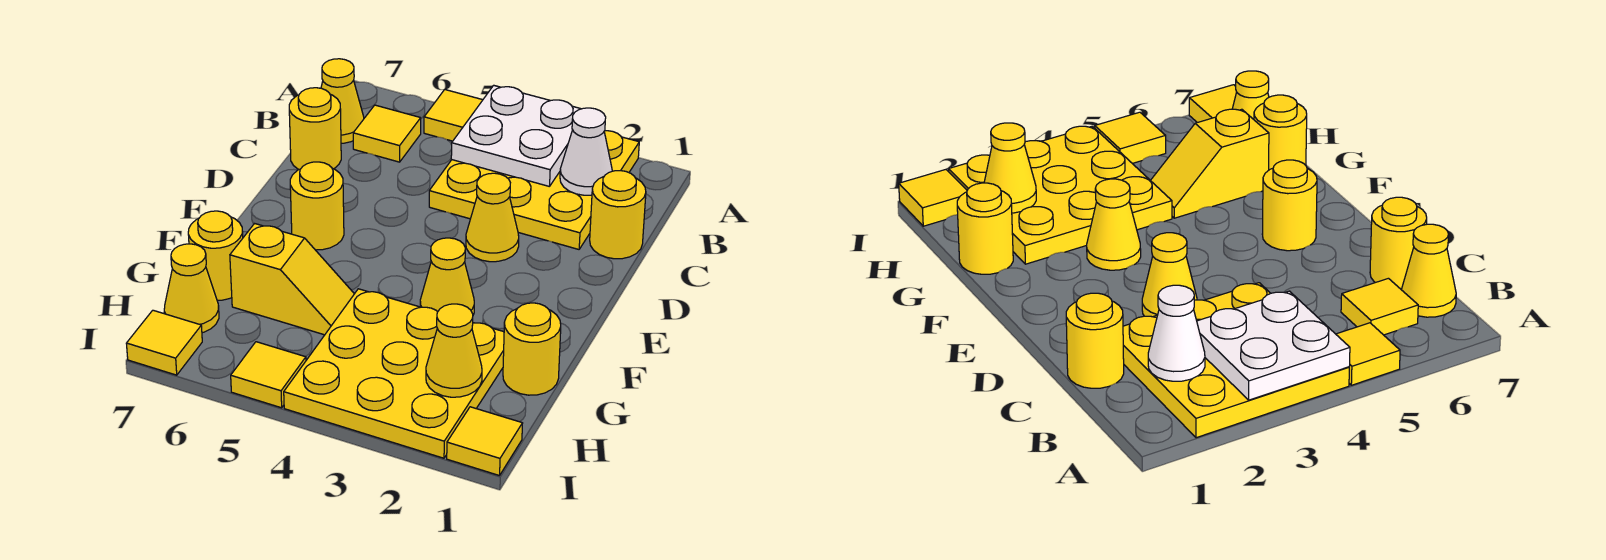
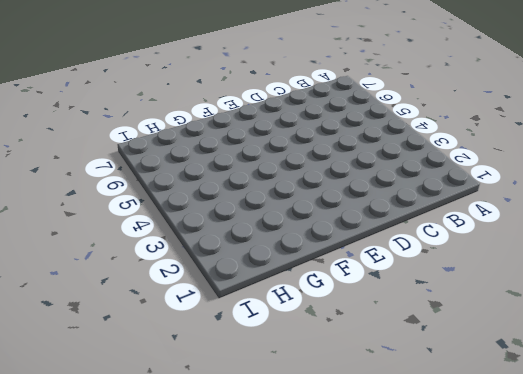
none -> yellow 3x3 plate [429,131,639,249]
none -> yellow 1x1 tile [424,90,482,141]
none -> yellow 1x1 tile [353,105,421,162]

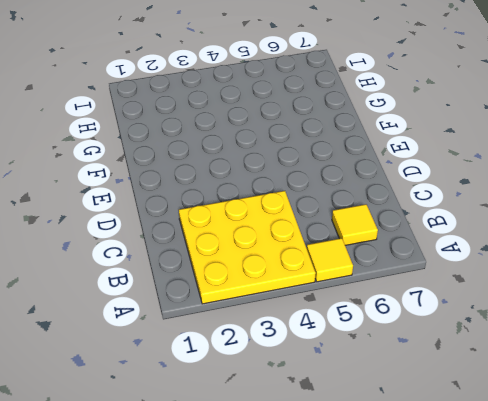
none -> yellow 1x1 cone [321,59,364,143]
none -> yellow 1x1 round brick [590,171,646,259]
none -> yellow 1x1 round brick [289,88,341,169]

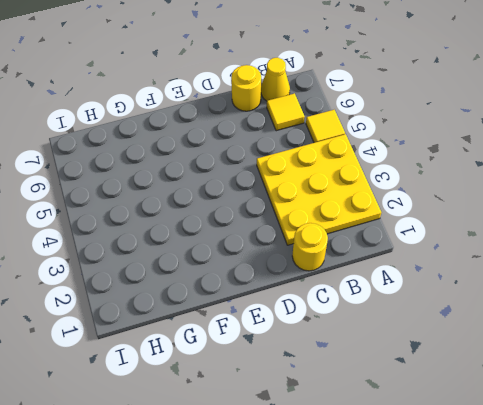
none -> yellow 1x1 cone [466,173,519,262]
none -> yellow 1x1 round brick [290,162,344,250]
none -> yellow 1x1 cone [420,238,474,315]

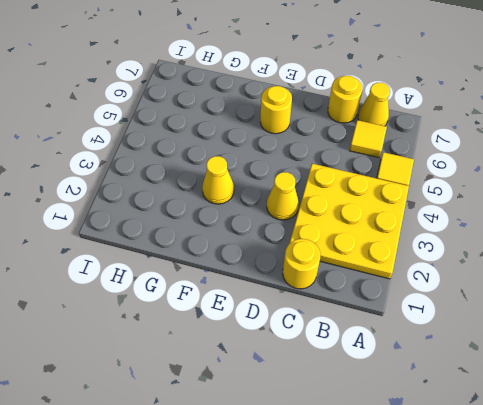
none -> yellow 1x1 round brick [503,303,561,395]
none -> yellow 3x3 plate [284,289,504,458]
none -> yellow 1x2 slope [230,224,354,335]

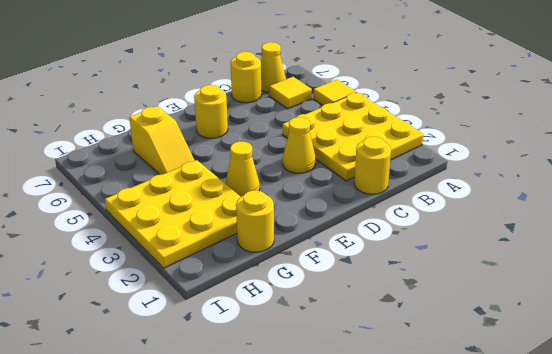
none -> yellow 1x1 round brick [188,211,243,300]
none -> yellow 1x1 cone [164,244,219,333]
none -> yellow 1x1 tile [447,407,523,476]

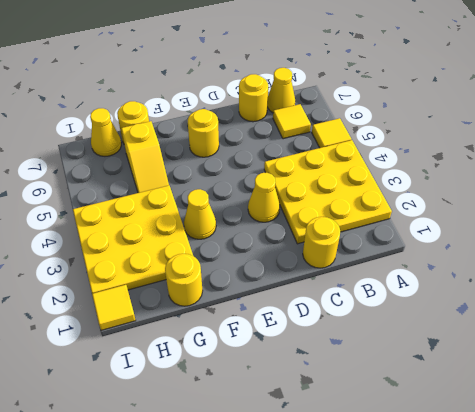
none -> yellow 1x1 tile [231,342,306,408]
none -> yellow 1x1 tile [126,310,202,375]
none -> white 2x2 plate [451,85,580,187]

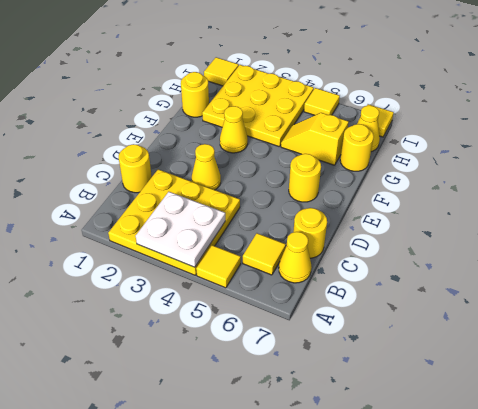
none -> white 1x1 cone [560,108,612,195]
none -> yellow 1x1 cone [426,304,482,397]

